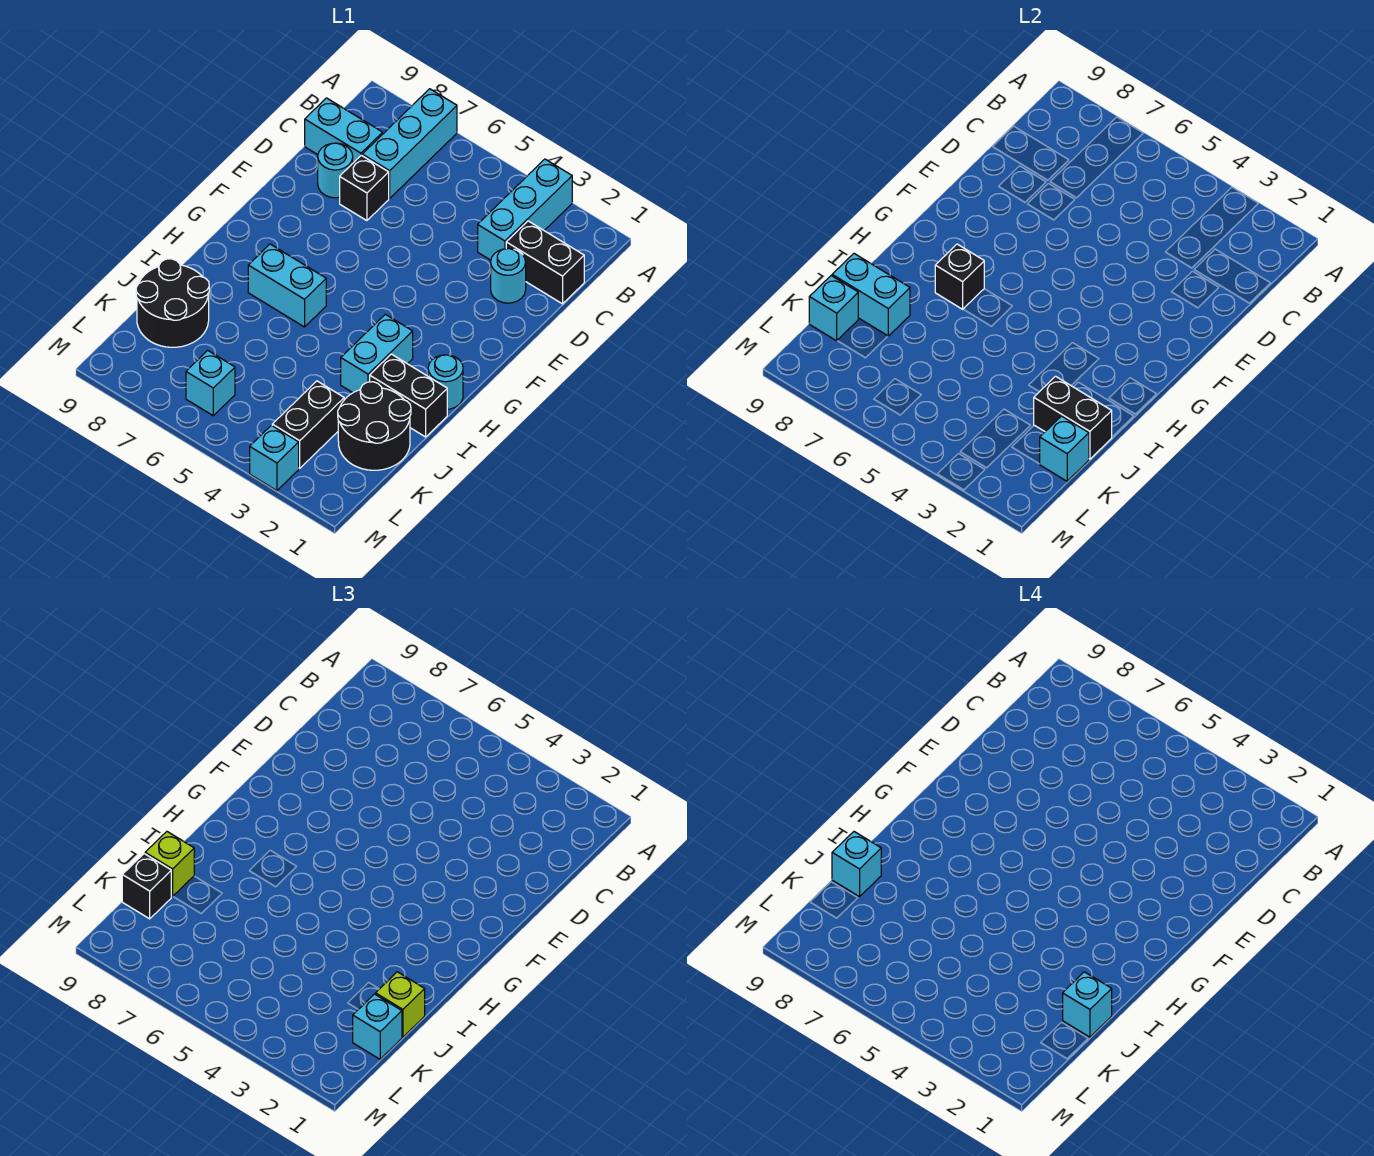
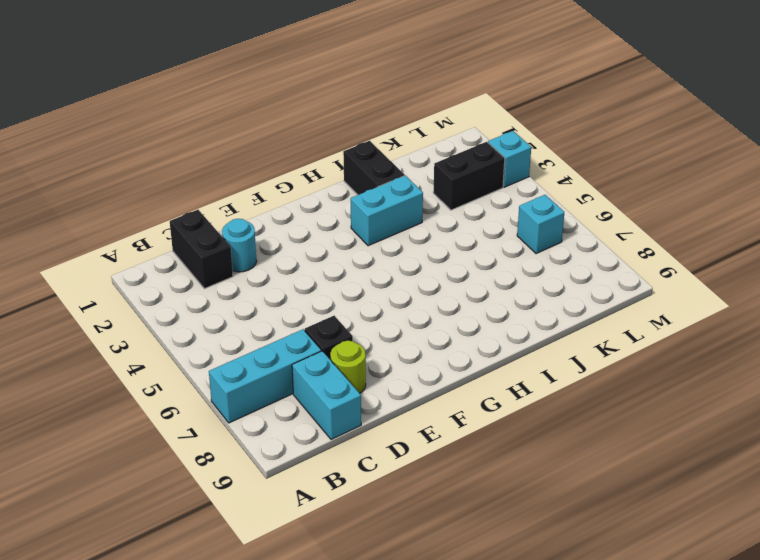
lime 1x1 round brick [330,341,366,393] -> cyan 1x1 round brick [318,143,353,198]
none -> cyan 1x3 brick [478,159,572,260]
none -> cyan 1x1 round brick [428,355,463,409]
none -> cyan 1x2 brick [248,244,326,327]

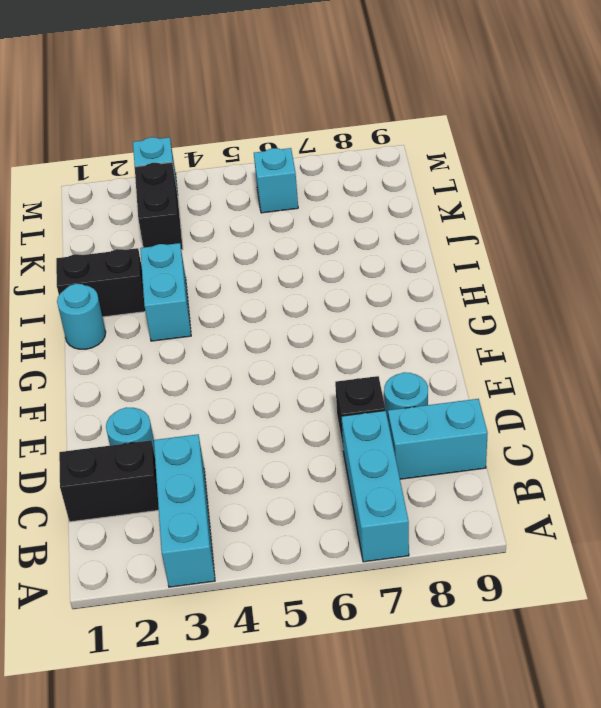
none -> cyan 1x2 brick [248,244,326,327]
none -> black 2x2 round brick [338,382,411,470]
none -> black 2x2 round brick [136,259,209,347]

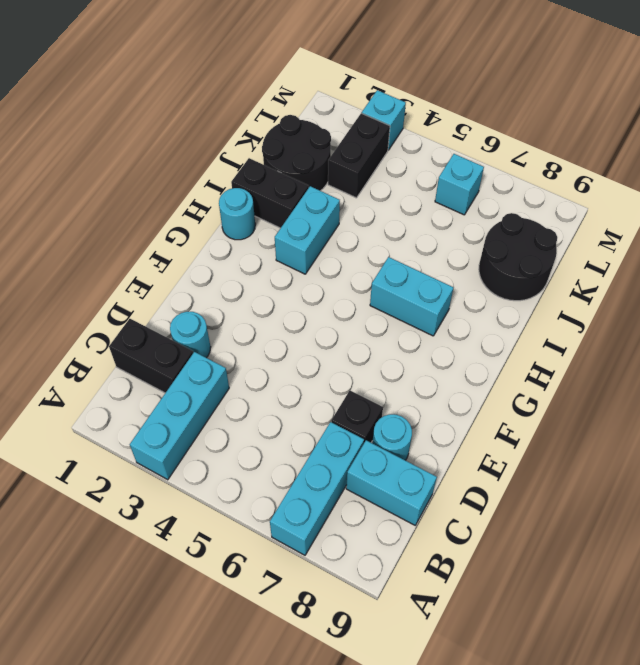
none -> black 1x1 brick [935,244,984,309]
none -> black 1x2 brick [1034,376,1112,459]
none -> cyan 1x2 brick [832,254,910,336]

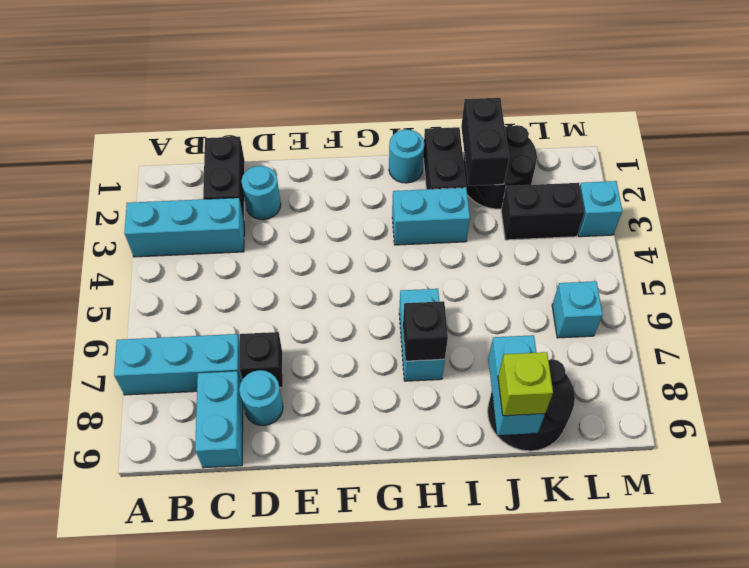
none -> cyan 1x1 brick [1040,416,1089,481]
none -> cyan 1x1 brick [809,276,858,341]
none -> lime 1x1 brick [376,972,425,1037]

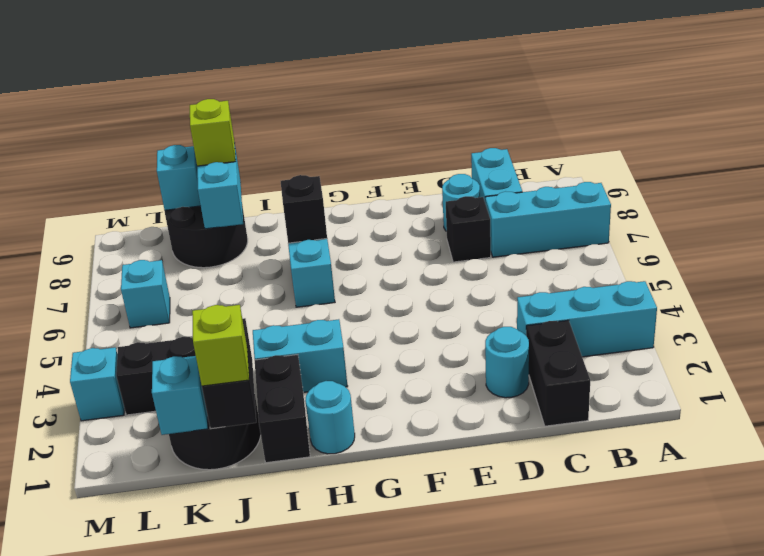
none -> cyan 1x1 brick [353,994,402,1059]
none -> black 1x1 brick [122,854,171,919]
none -> cyan 1x1 brick [1063,972,1112,1037]

